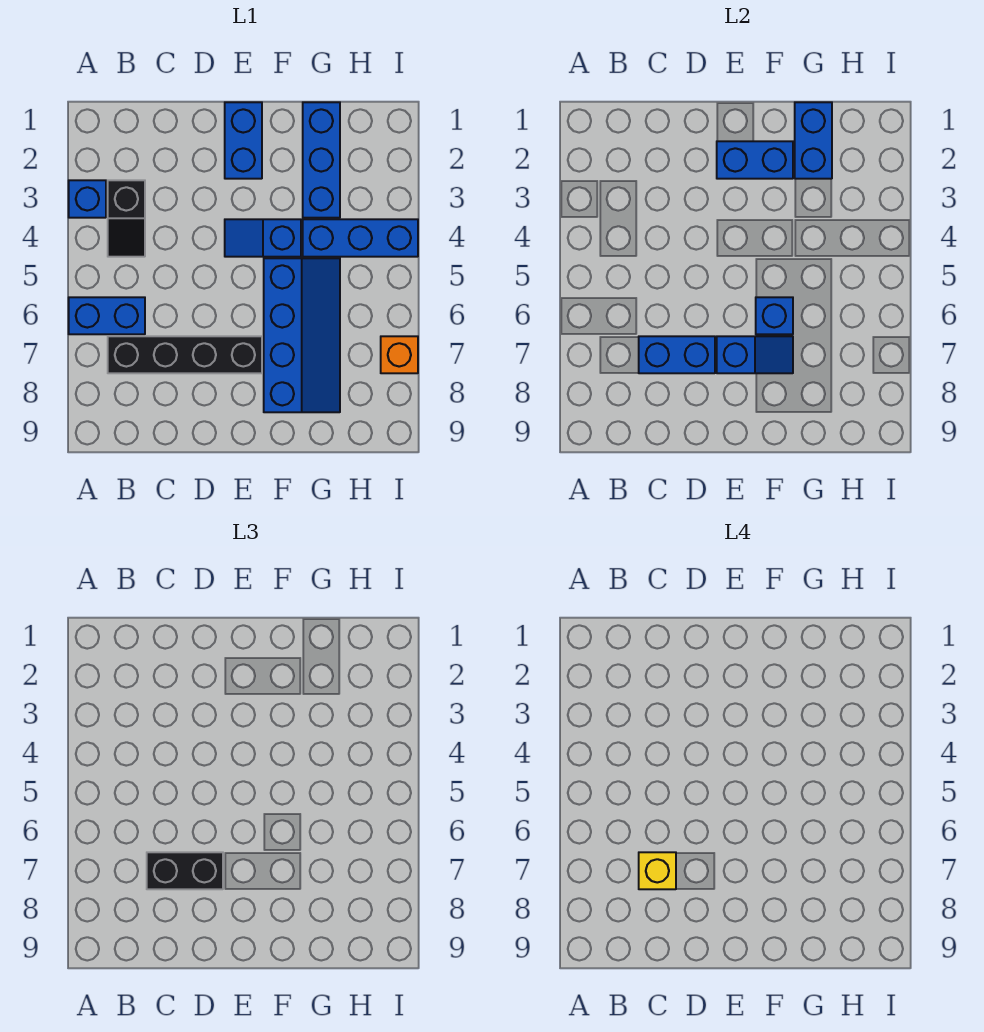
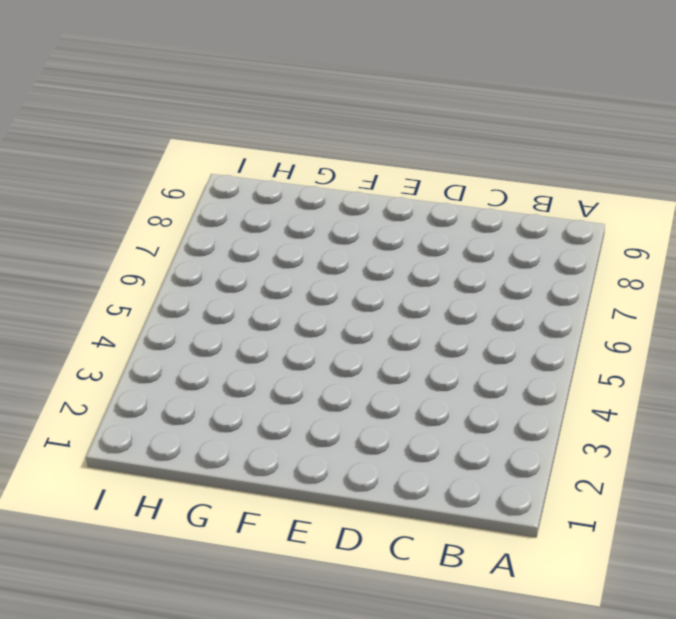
none -> blue 1x1 brick [69,180,106,218]
none -> blue 1x2 brick [69,297,145,334]
none -> black 1x2 slope [108,180,145,257]

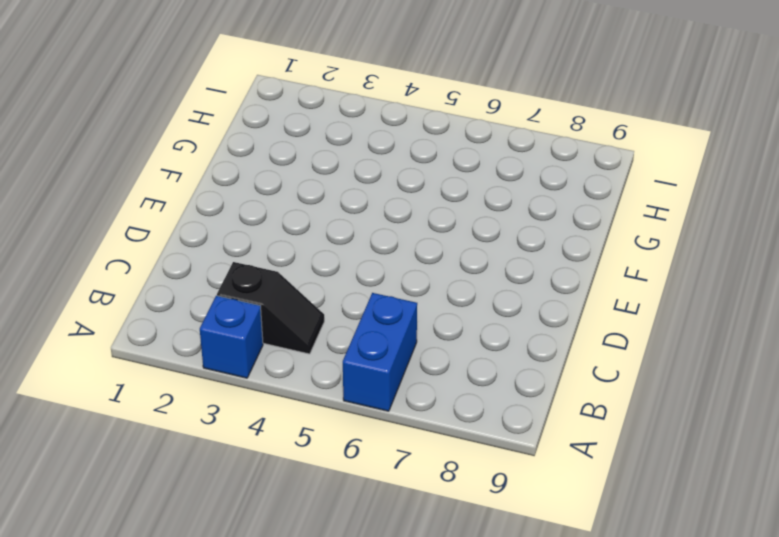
none -> black 1x4 brick [108,336,262,373]
none -> blue 1x2 brick [225,102,262,179]
none -> blue 1x2 slope [225,219,301,257]

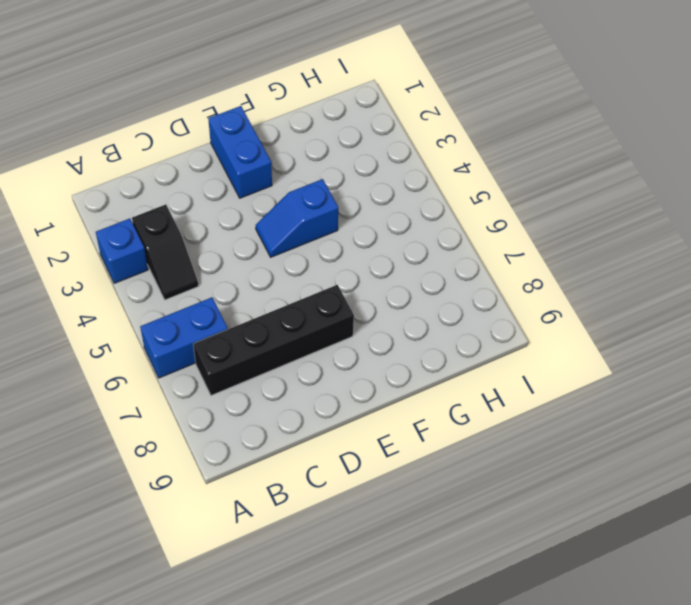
none -> blue 2x4 slope [264,258,340,412]
none -> blue 1x3 brick [303,102,340,218]
none -> blue 1x3 brick [303,219,418,257]

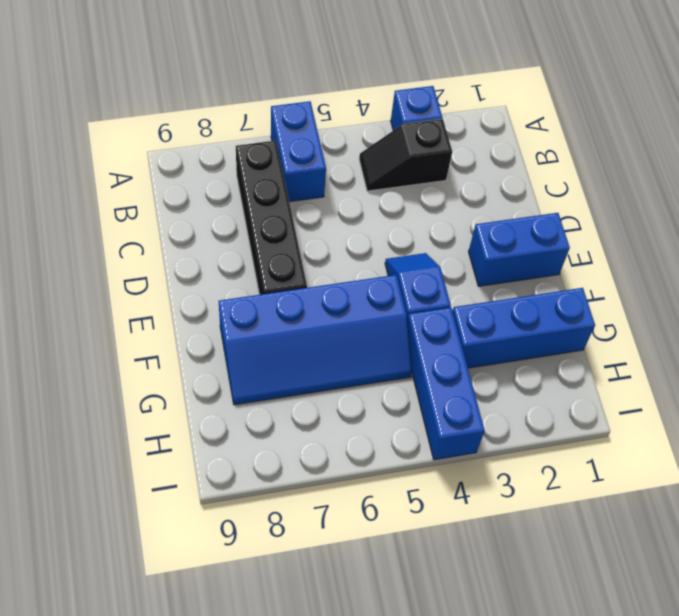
none -> orange 1x1 brick [381,336,418,373]
none -> blue 1x2 brick [639,336,715,373]
none -> blue 1x2 brick [717,141,793,179]

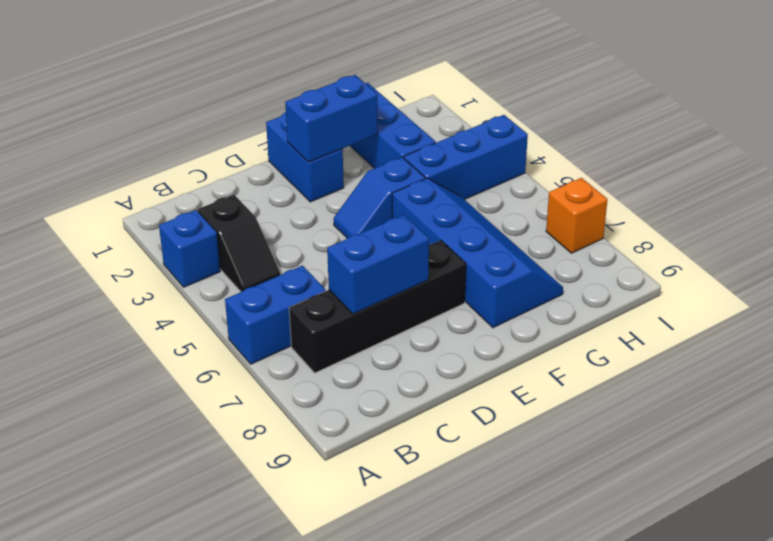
none -> blue 1x2 slope [717,336,793,373]
none -> blue 1x1 brick [756,297,793,334]
none -> blue 1x2 brick [795,102,832,179]

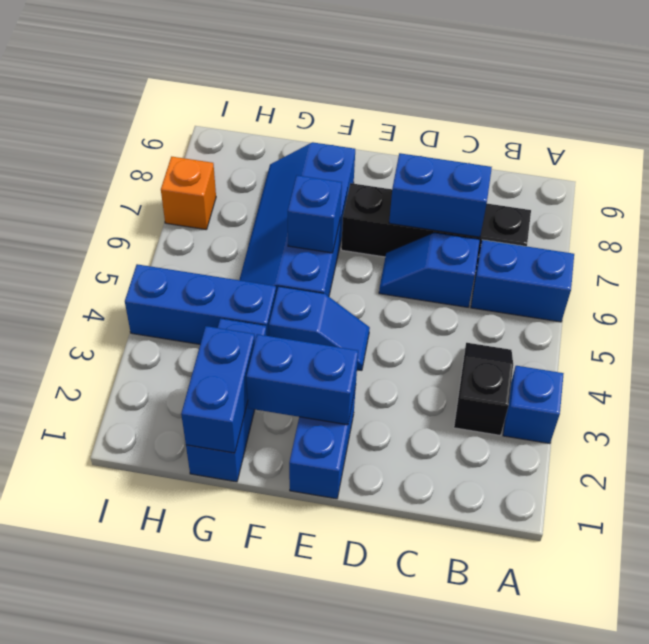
blue 1x2 slope [379,233,480,307] -> blue 1x2 slope moved to [717,336,793,373]
none -> black 1x2 brick [147,852,223,889]
none -> yellow 1x1 brick [639,852,676,889]

